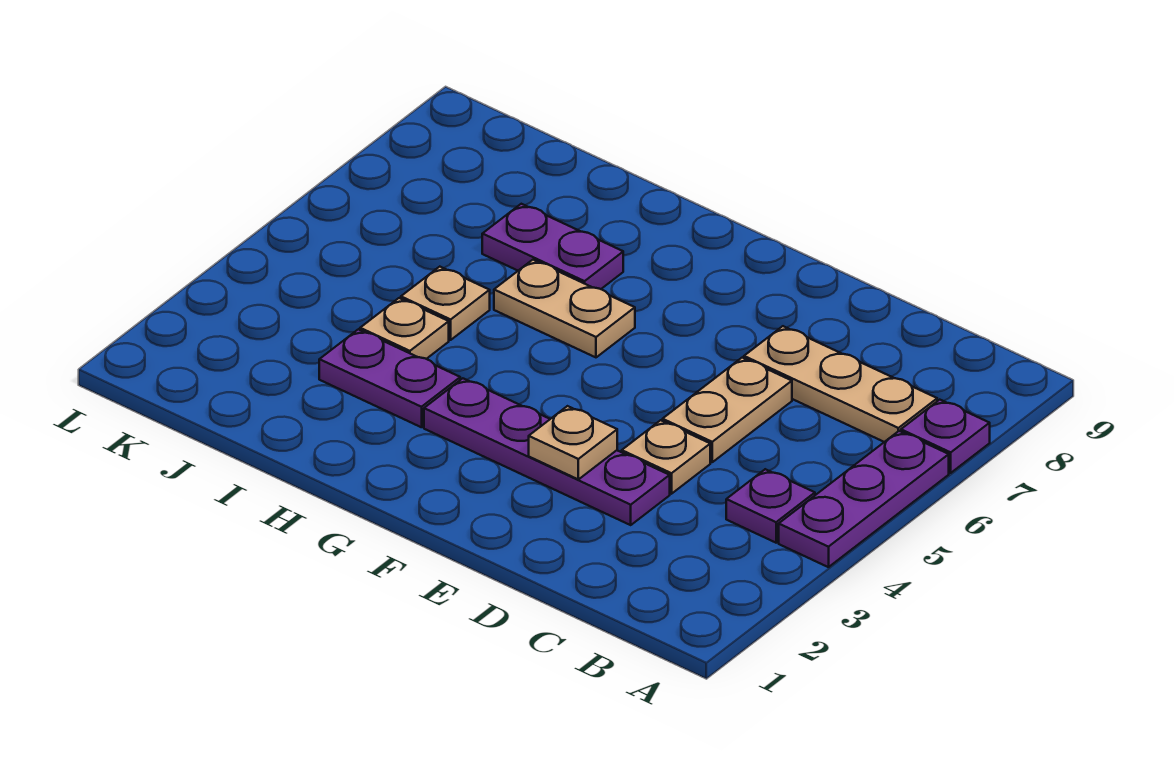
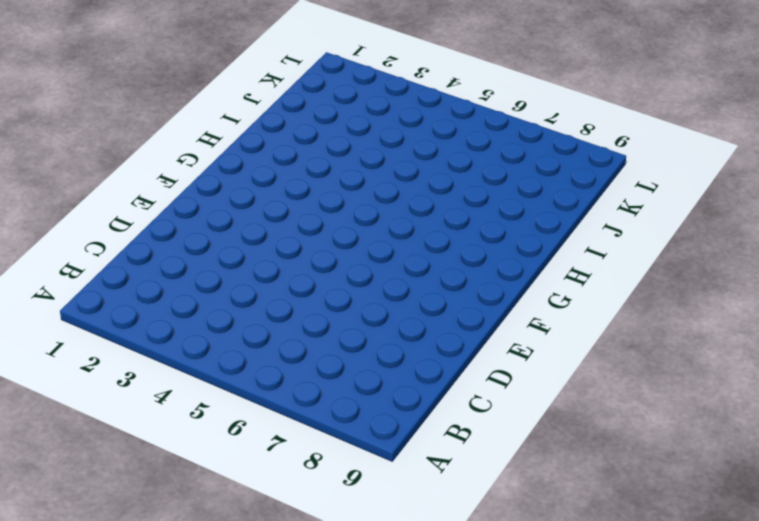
none -> purple 1x3 plate [779,431,949,567]
none -> purple 1x1 plate [901,400,990,473]
none -> purple 1x1 plate [726,469,815,543]

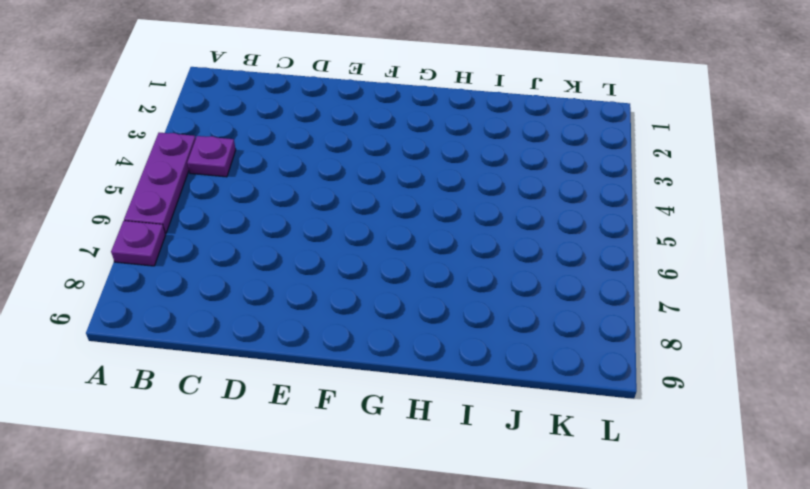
none -> tan 1x3 plate [744,326,937,442]
none -> purple 1x4 plate [424,378,670,525]
none -> tan 1x1 plate [622,420,710,494]

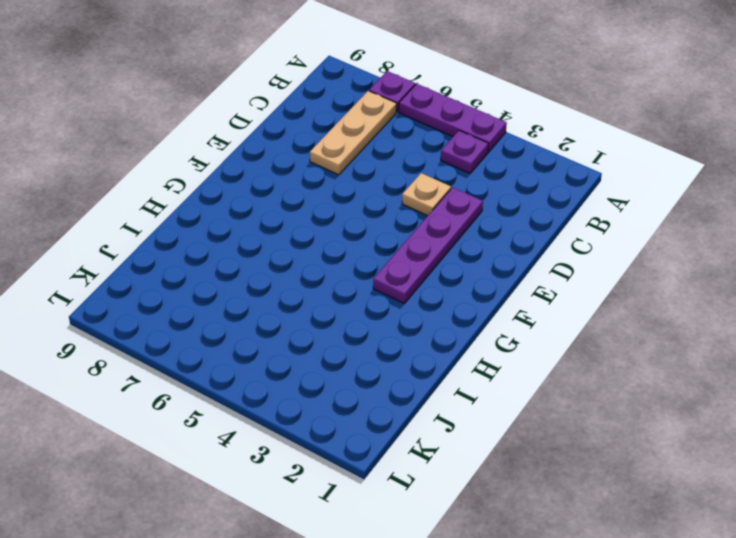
none -> tan 1x2 plate [663,358,792,462]
none -> tan 1x2 plate [494,260,635,357]
none -> purple 1x2 plate [319,329,460,427]

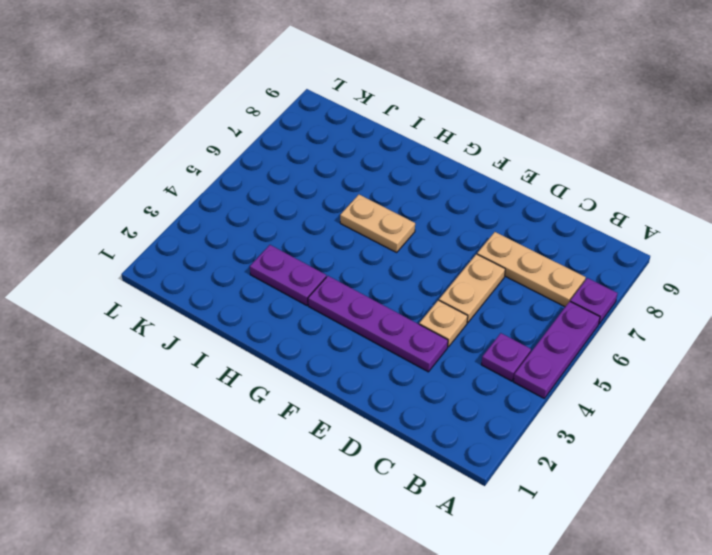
none -> purple 1x2 plate [482,204,623,289]
none -> tan 1x1 plate [360,298,449,359]
none -> tan 1x1 plate [401,267,490,340]

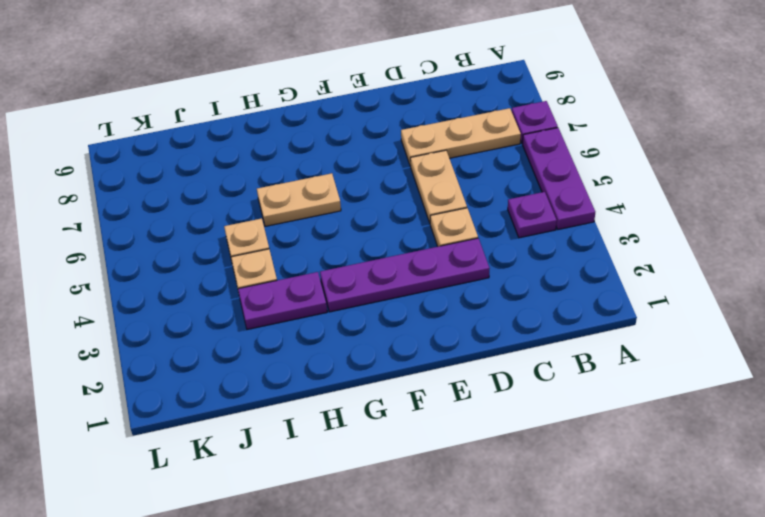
none -> purple 1x2 plate [482,204,623,289]
none -> tan 1x1 plate [529,406,617,479]

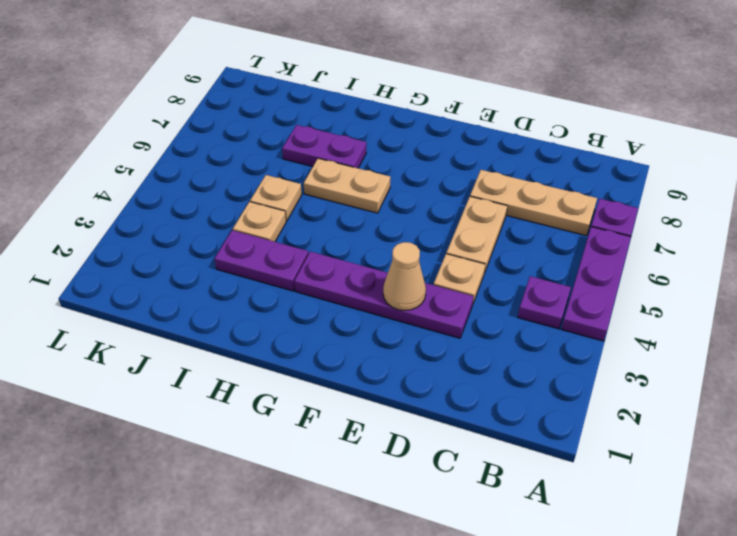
tan 1x1 cone [383,242,426,310] -> tan 1x1 plate [529,406,617,479]

